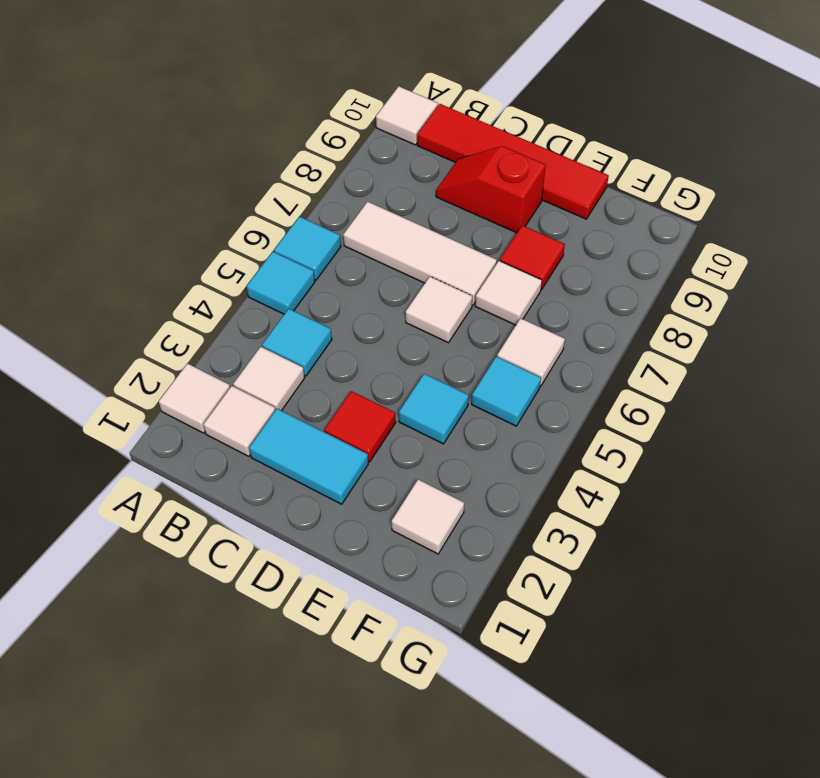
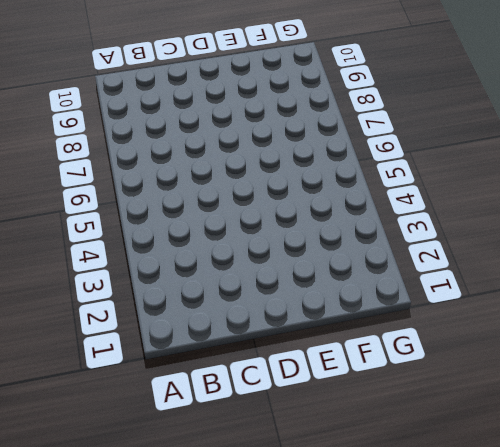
none -> white 1x1 tile [159,364,230,433]
none -> cyan 1x1 tile [247,252,315,314]
none -> cyan 1x1 tile [274,217,341,280]

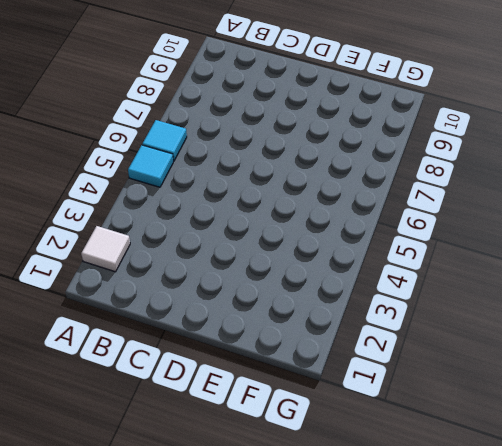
none -> white 1x1 tile [376,86,438,145]
none -> white 1x1 tile [204,386,275,456]
none -> white 1x1 tile [233,347,305,411]

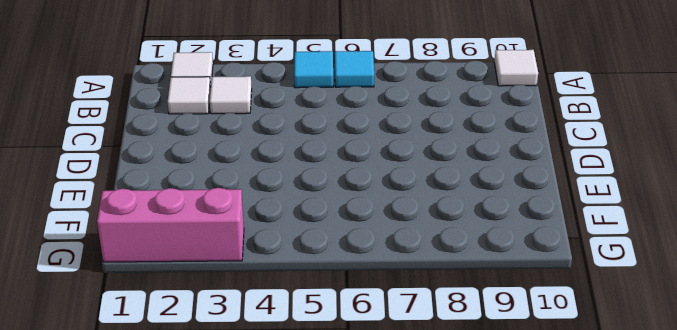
pink 1x3 brick [97,188,244,262] -> none
none -> cyan 1x1 tile [262,309,332,376]
none -> white 1x3 tile [343,202,497,305]
none -> red 1x4 tile [417,104,609,219]

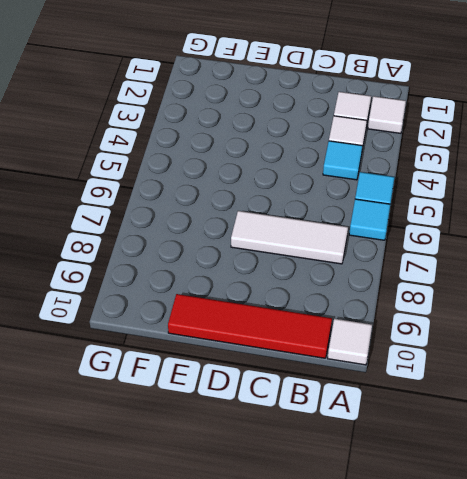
none -> cyan 1x2 tile [249,409,368,504]
none -> red 1x2 slope [436,146,546,233]
none -> red 1x1 tile [325,391,396,462]

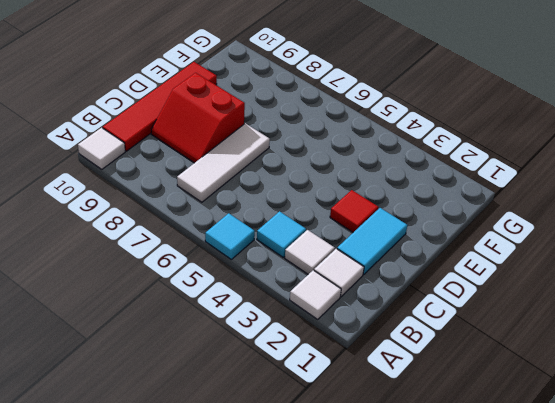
red 2x2 slope [151,73,245,163] -> red 1x2 slope [436,146,546,233]
none -> cyan 1x1 tile [274,217,341,280]
none -> white 1x1 tile [406,277,473,343]
none -> cyan 1x1 tile [399,374,469,444]

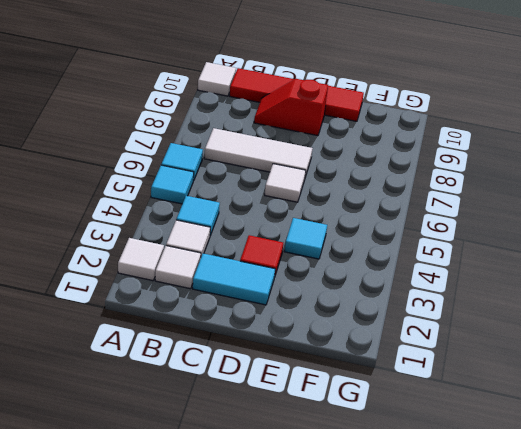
none -> white 1x1 tile [475,261,542,325]
none -> red 1x1 tile [500,225,565,289]
none -> white 1x1 tile [392,479,464,554]

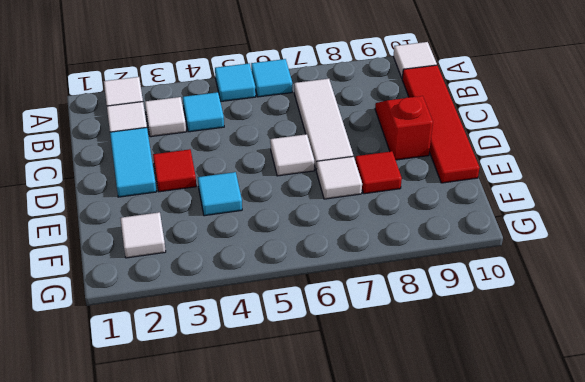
none -> cyan 1x1 tile [472,357,541,426]
none -> white 1x1 tile [497,318,565,386]

